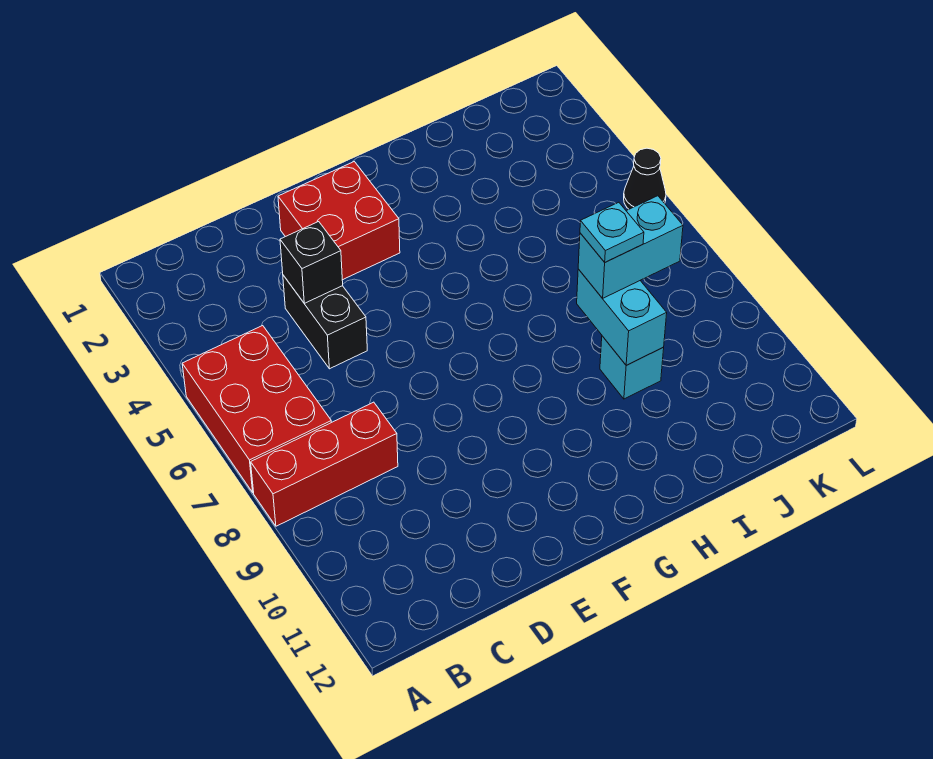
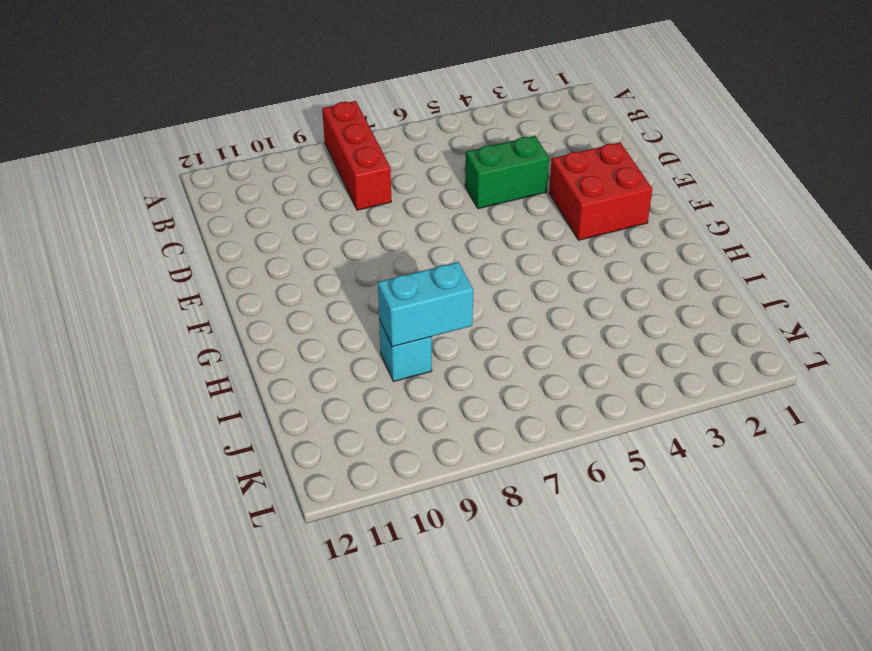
green 1x2 brick [465,136,549,209] -> black 1x2 brick [283,275,367,369]
none -> red 2x3 brick [182,326,331,493]
none -> black 1x1 cone [624,148,666,209]

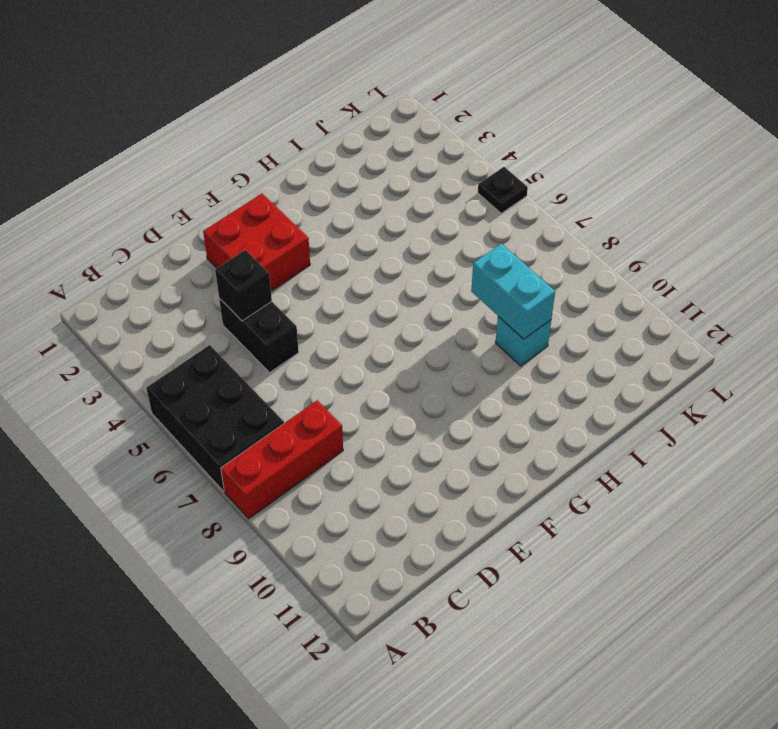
black 2x3 brick [146,345,284,491] -> red 2x3 brick [182,326,331,493]
black 1x1 plate [478,167,528,213] -> black 1x1 cone [624,148,666,209]
none -> cyan 1x2 brick [578,196,683,298]
none -> cyan 1x1 plate [580,202,644,262]

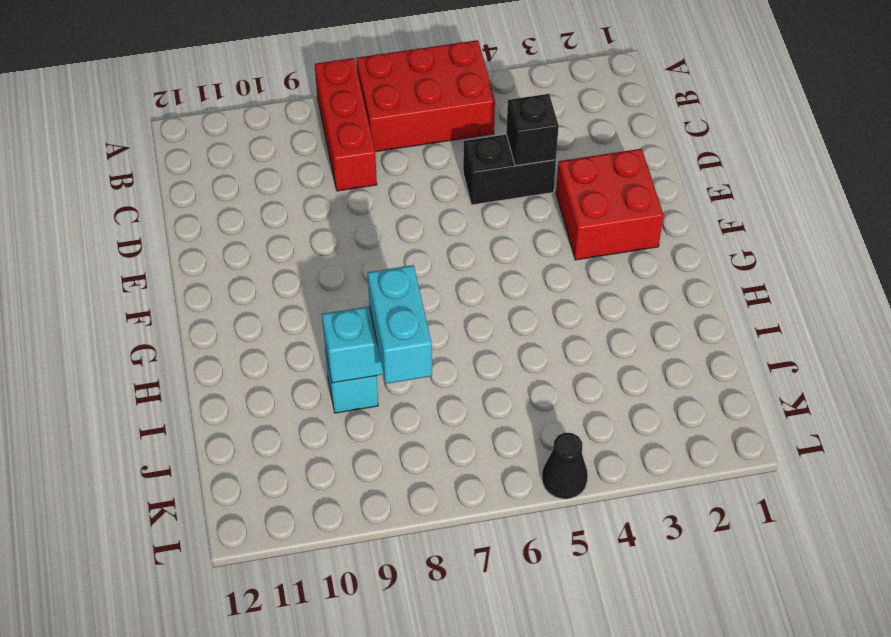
none -> cyan 1x1 plate [580,202,644,262]

